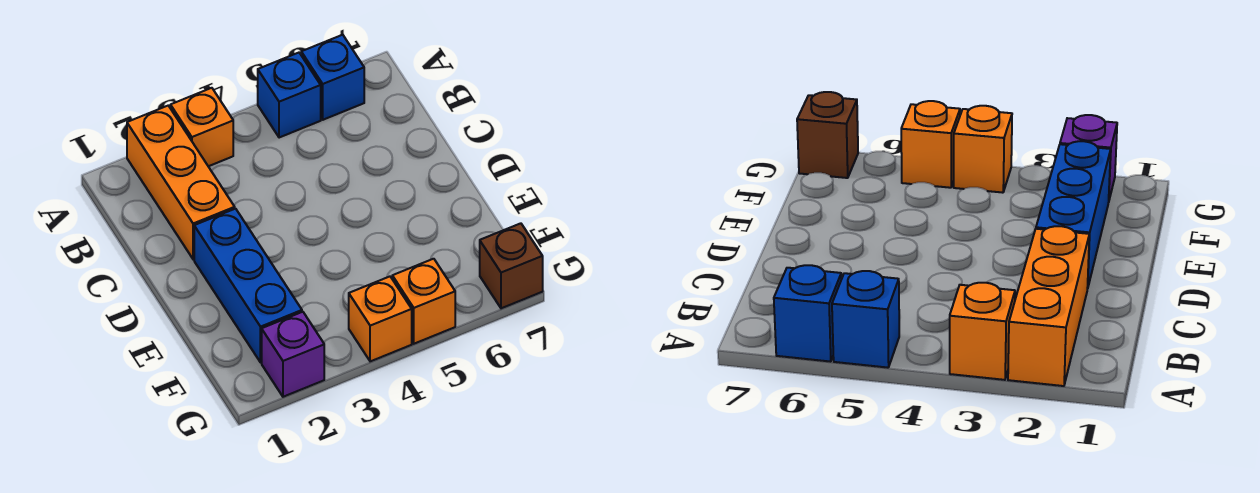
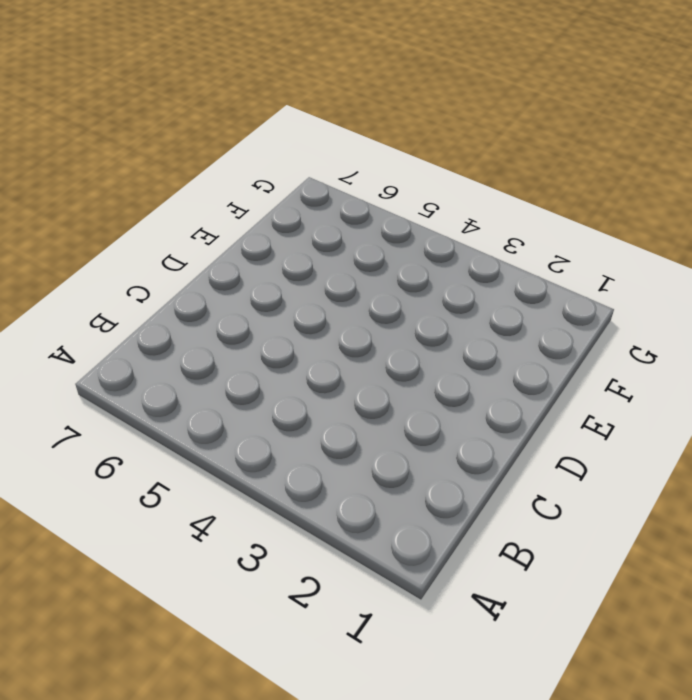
none -> orange 1x3 brick [127,106,235,259]
none -> orange 1x1 brick [170,88,233,166]

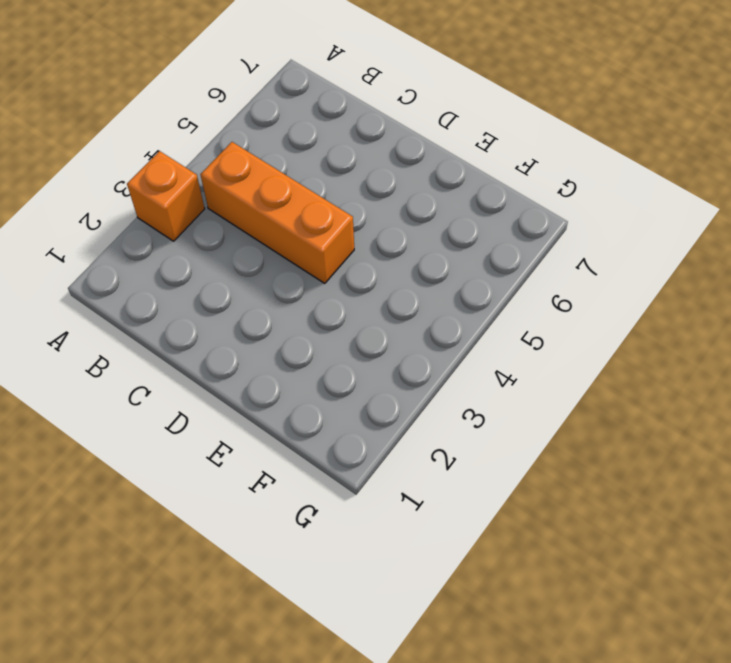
orange 1x3 brick [200,142,354,283] -> orange 1x3 brick moved to [127,106,235,259]
none -> blue 1x1 brick [258,53,321,138]
none -> blue 1x1 brick [301,35,364,120]

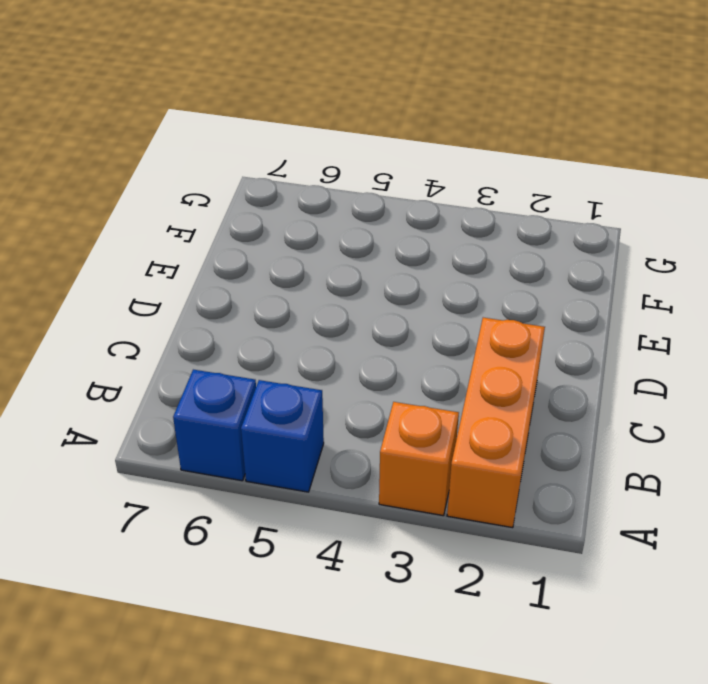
none -> blue 1x3 brick [194,209,302,362]
none -> purple 1x1 brick [262,312,324,397]

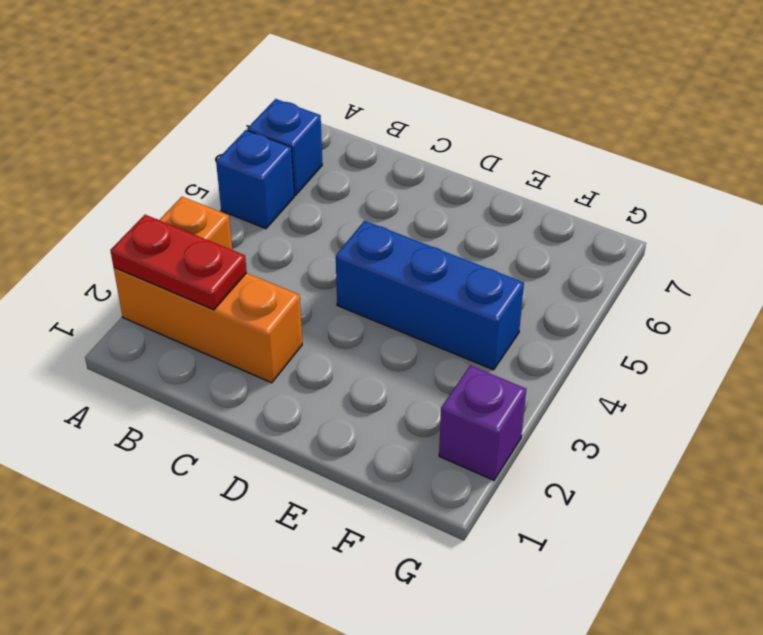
red 1x2 plate [110,215,247,310] -> none
blue 1x3 brick [336,221,524,370] -> blue 1x3 brick moved to [194,209,302,362]
none -> orange 1x1 brick [349,277,412,361]
none -> orange 1x1 brick [392,259,455,344]

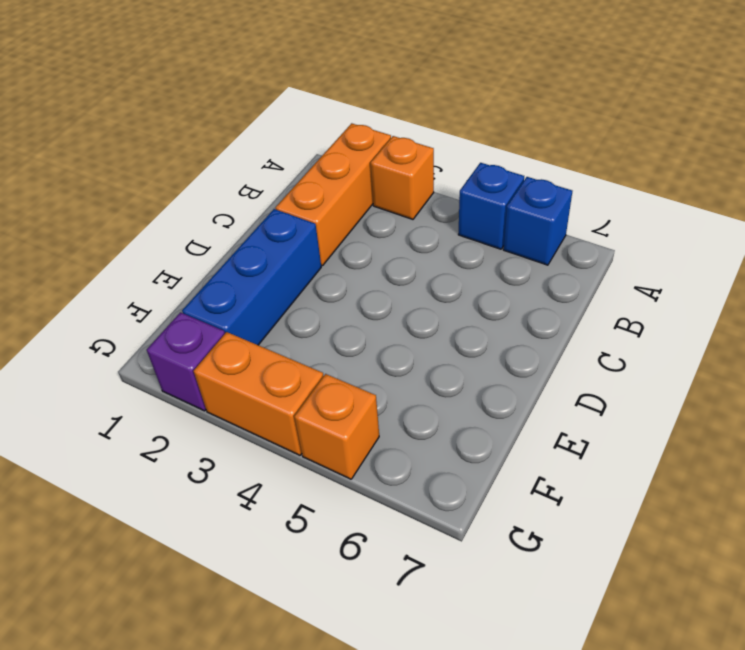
orange 1x2 brick [194,332,323,455] -> orange 1x1 brick [349,277,412,361]
none -> brown 1x1 brick [480,223,543,308]

